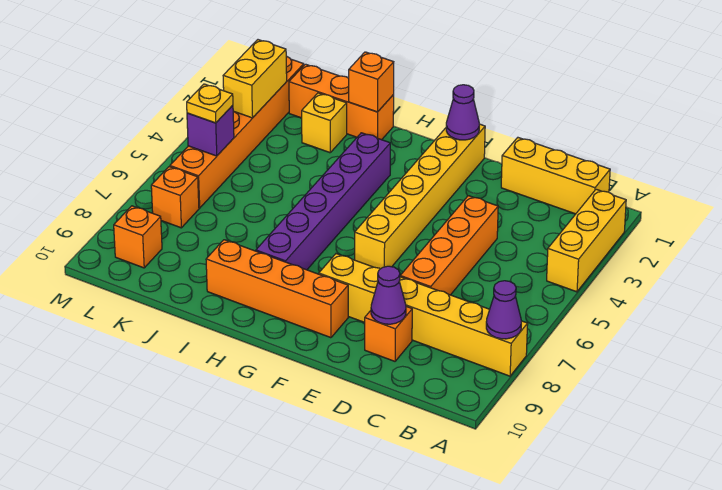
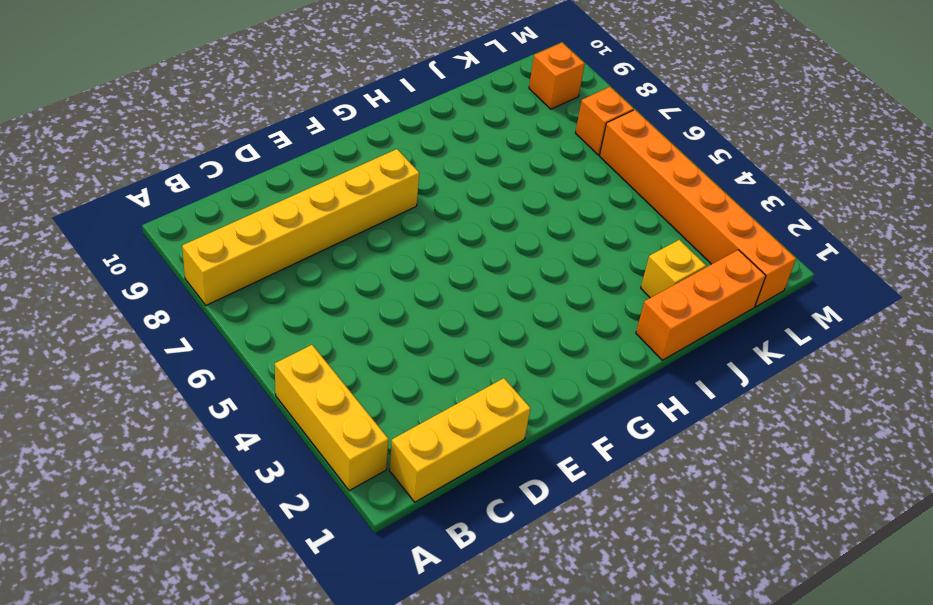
none -> orange 1x4 brick [400,196,498,295]
none -> orange 1x1 brick [365,306,412,361]
none -> yellow 1x6 brick [355,124,485,269]

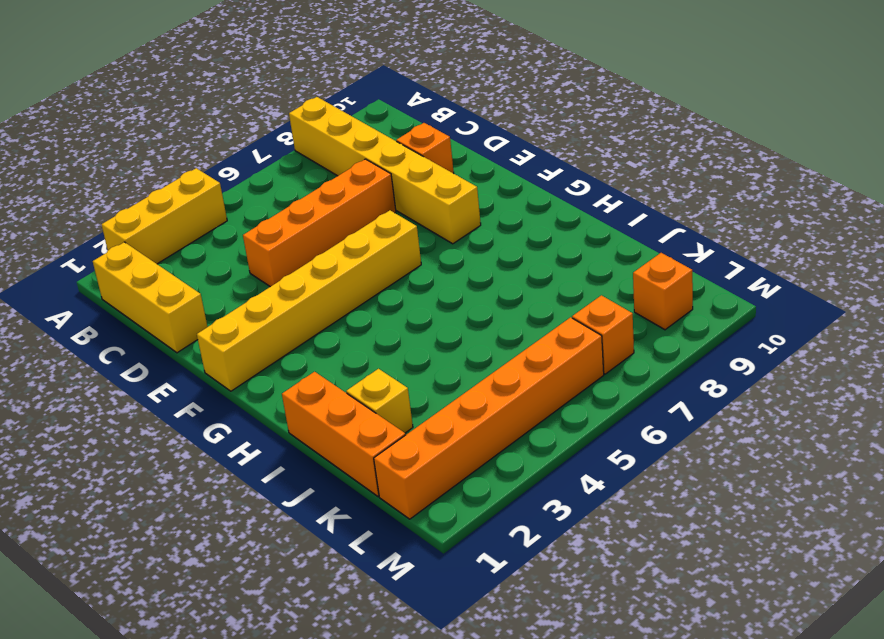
none -> orange 1x4 brick [206,240,348,338]
none -> purple 1x6 brick [256,133,390,270]
none -> purple 1x1 cone [486,281,521,339]

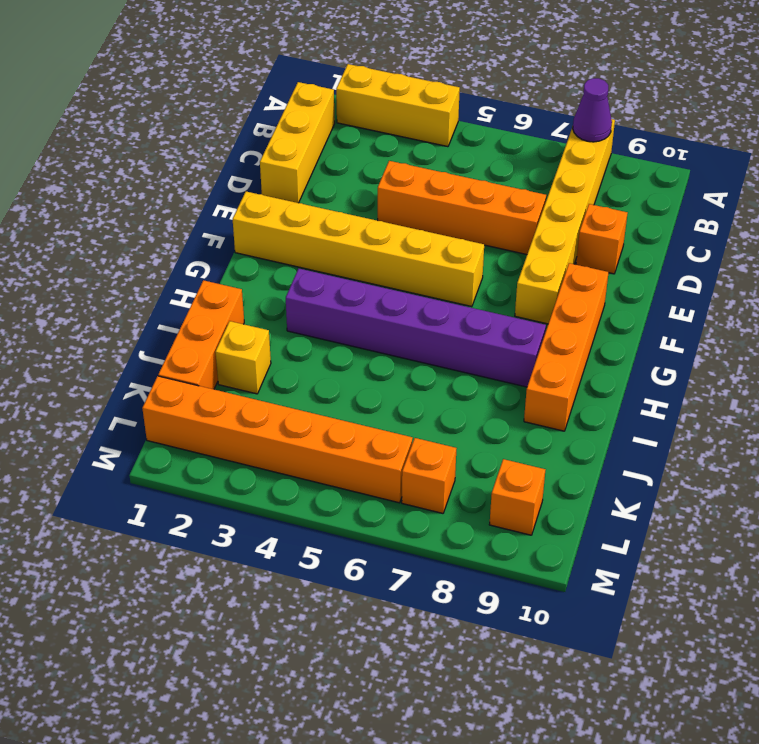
none -> purple 1x1 cone [371,266,406,324]
none -> purple 1x1 cone [446,85,479,140]
none -> orange 1x1 brick [349,52,394,112]

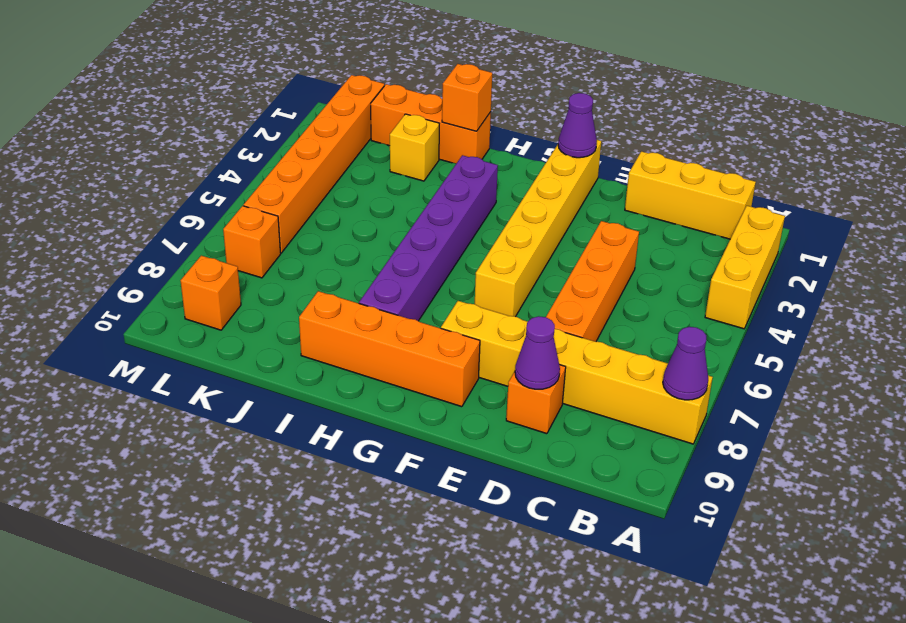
none -> yellow 1x2 brick [223,40,287,118]
none -> purple 1x1 brick [187,105,234,156]
none -> yellow 1x1 plate [187,84,233,123]

